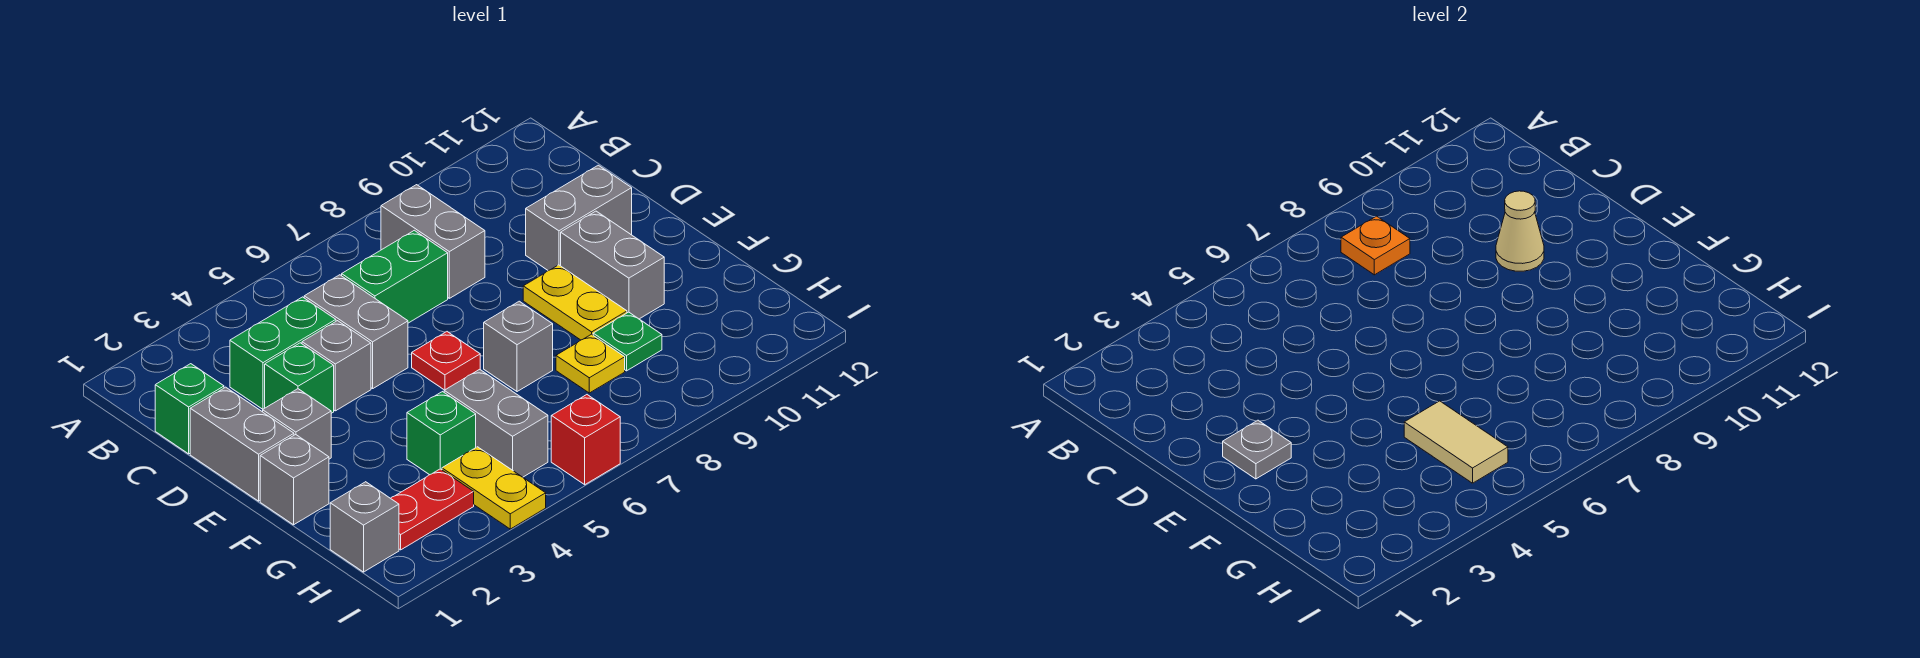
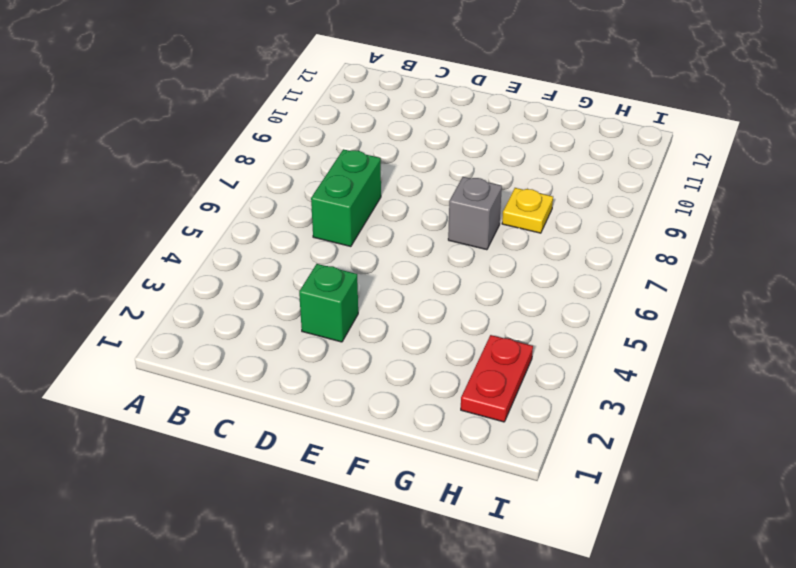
none -> grey 1x2 brick [381,185,485,298]
none -> green 1x1 brick [155,364,224,454]
none -> green 1x2 brick [230,297,336,409]

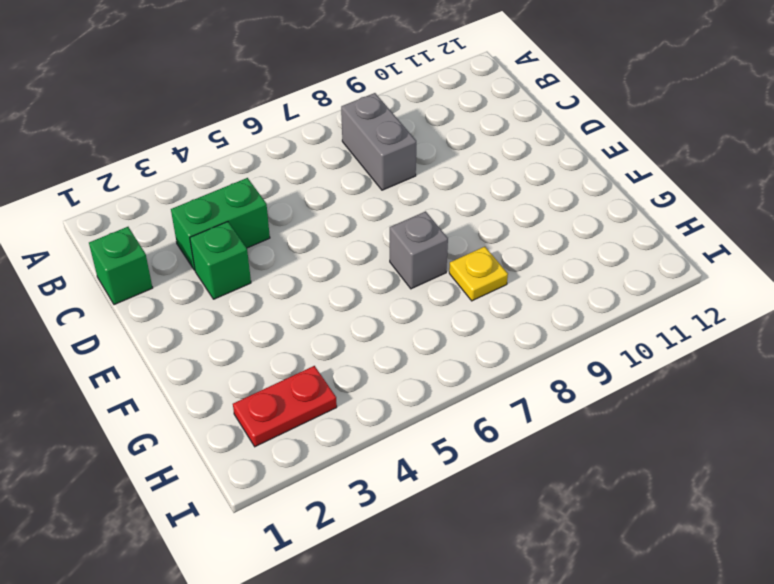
none -> grey 1x2 brick [304,275,408,389]
none -> green 1x2 brick [342,230,448,323]
none -> grey 1x2 brick [190,387,294,501]

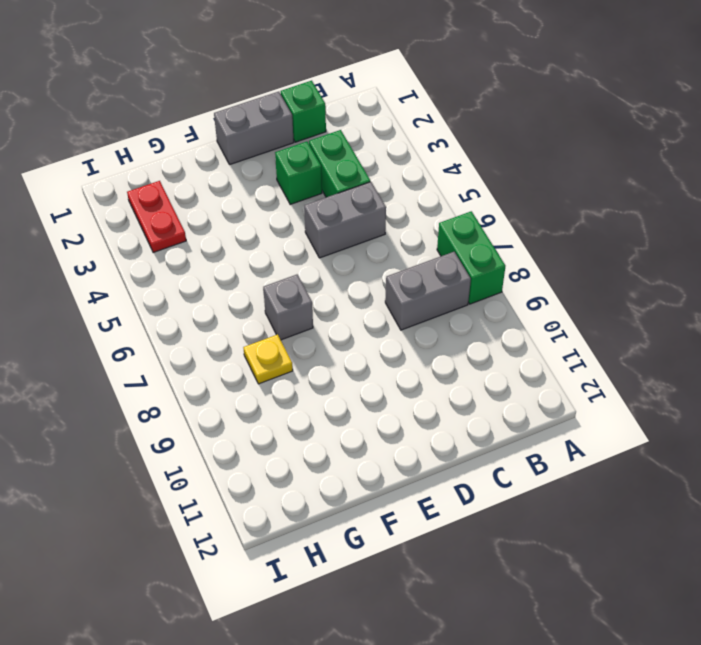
green 1x2 brick [437,211,505,304] -> green 1x2 brick moved to [342,230,448,323]
none -> grey 1x1 brick [302,321,371,411]
none -> grey 1x2 brick [526,165,632,271]
none -> grey 1x1 brick [263,389,331,459]

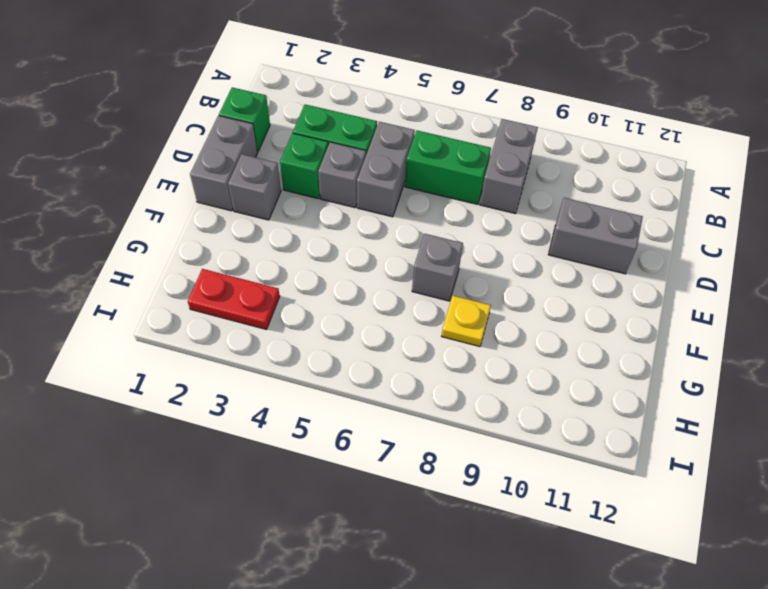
none -> red 1x1 plate [412,332,480,390]
none -> yellow 1x2 plate [523,265,627,340]
none -> grey 1x2 brick [561,211,664,319]

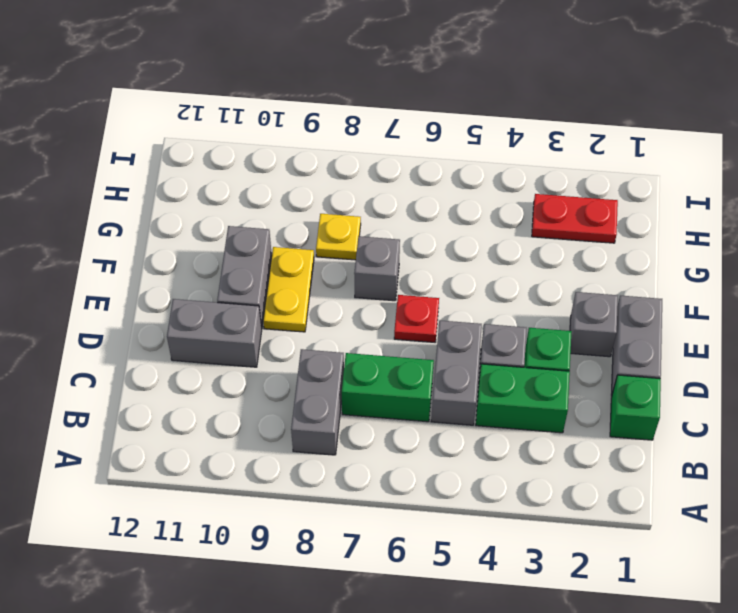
none -> grey 1x1 brick [260,435,329,525]
none -> green 1x1 brick [407,392,476,475]
none -> grey 1x2 brick [444,369,548,477]

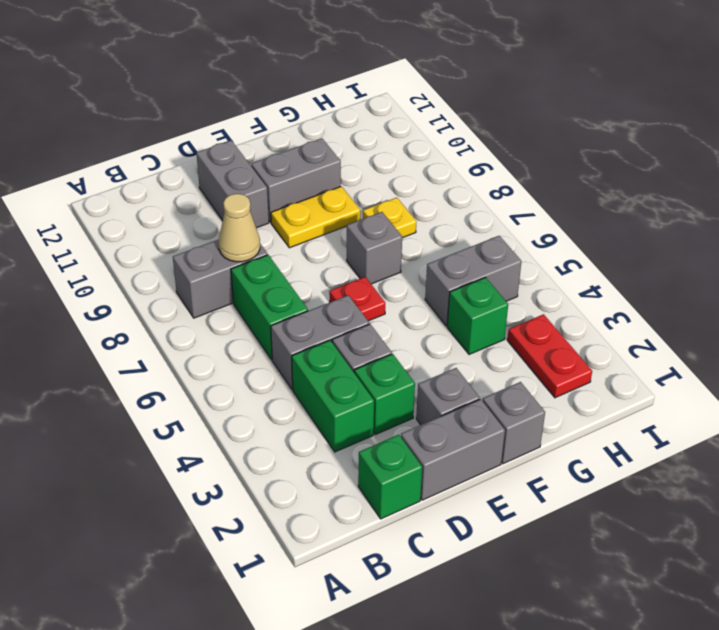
tan 1x1 cone [219,194,260,262] -> tan 1x1 cone moved to [1496,191,1544,271]
none -> green 1x1 plate [593,312,662,371]
none -> grey 1x1 brick [330,482,399,572]
none -> yellow 1x2 plate [442,447,546,529]

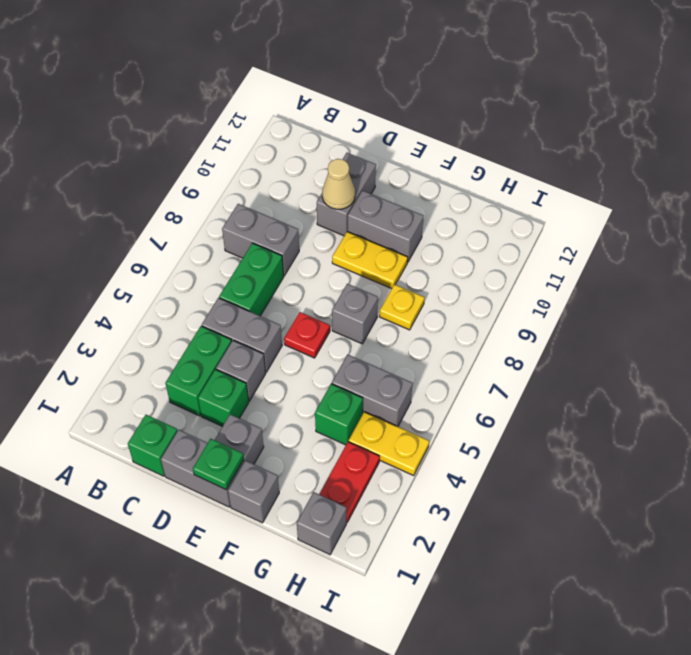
green 1x1 plate [193,439,244,489] -> green 1x1 plate moved to [593,312,662,371]
none -> red 1x1 brick [551,395,620,485]
none -> orange 1x1 plate [1341,216,1410,275]
none -> grey 1x1 plate [1223,420,1291,479]

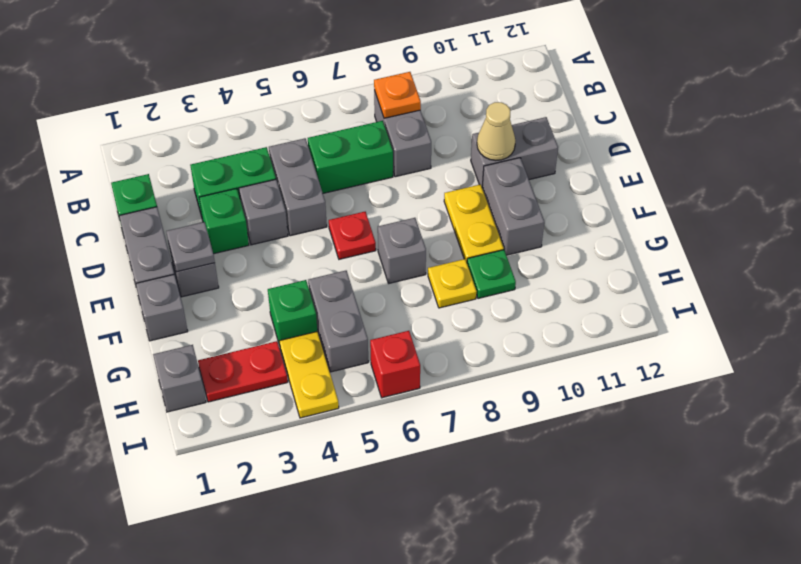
none -> tan 1x2 tile [1404,401,1508,483]

